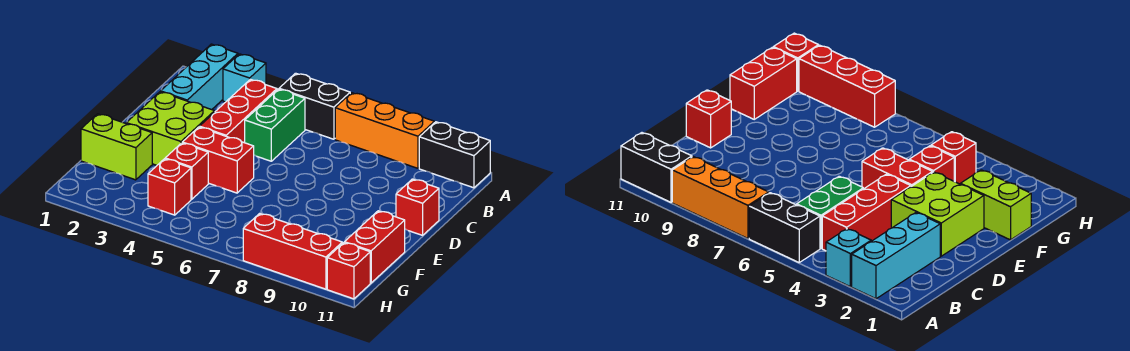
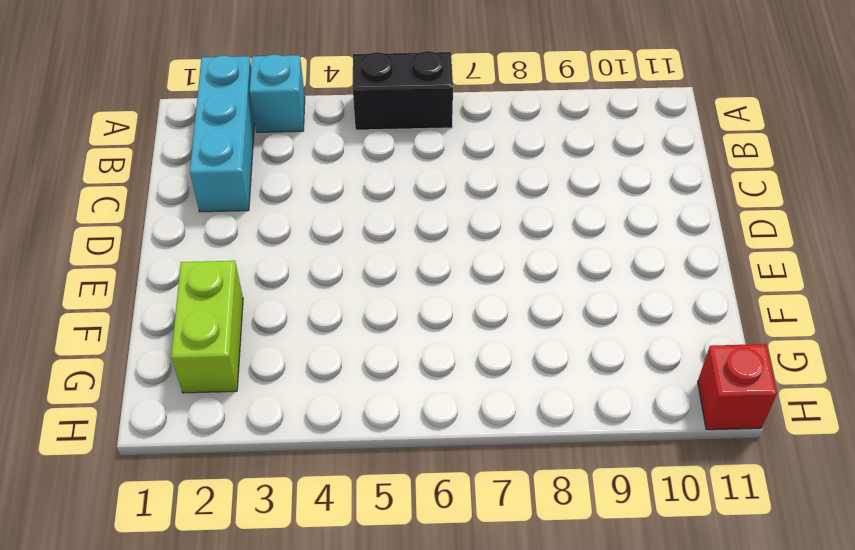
lime 1x2 brick [171,261,243,393] -> lime 1x2 brick turned to [81,114,152,180]
none -> orange 1x3 brick [335,93,434,168]
none -> black 1x2 brick [419,122,490,188]
none -> red 1x3 brick [200,79,277,143]

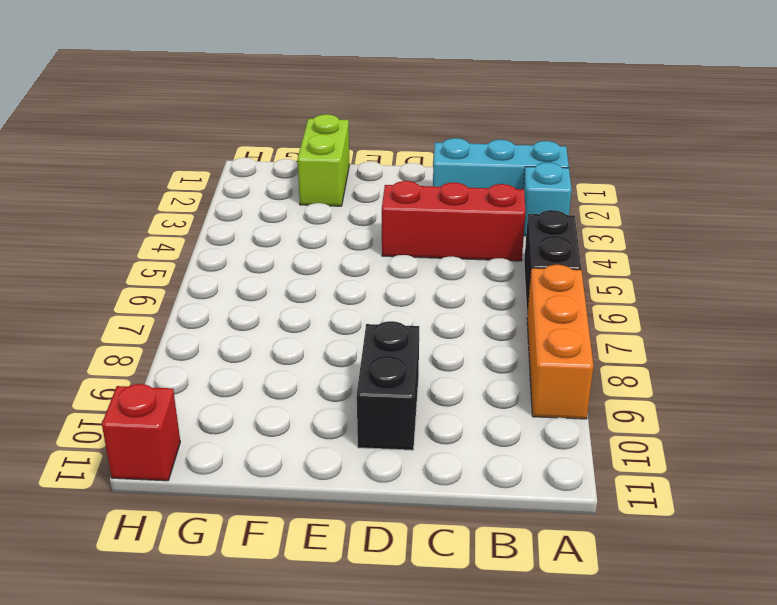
black 1x2 brick [357,321,419,450] -> black 1x2 brick moved to [419,122,490,188]
none -> green 1x2 brick [245,89,305,161]
none -> lime 2x2 brick [126,92,215,165]
none -> red 1x1 brick [396,179,439,235]

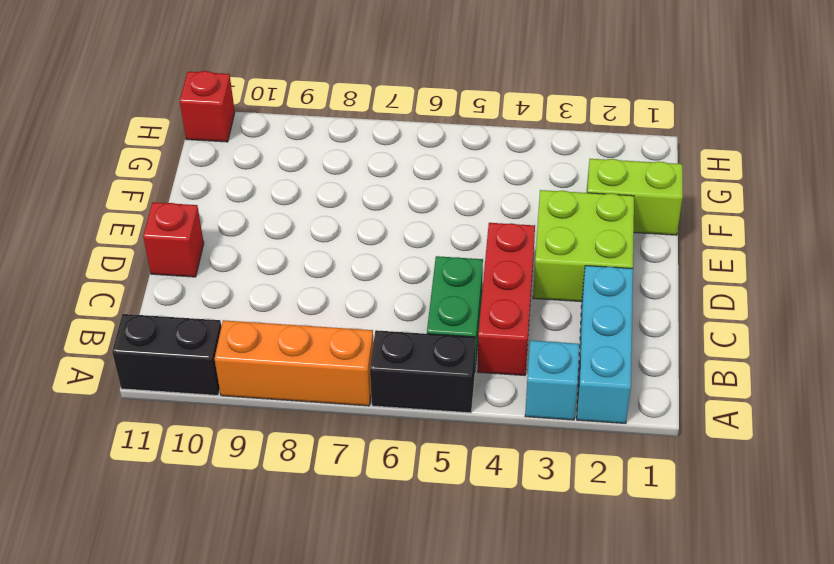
none -> red 1x2 brick [182,127,254,193]
none -> red 1x1 brick [165,143,208,199]
none -> red 1x2 brick [344,211,405,283]

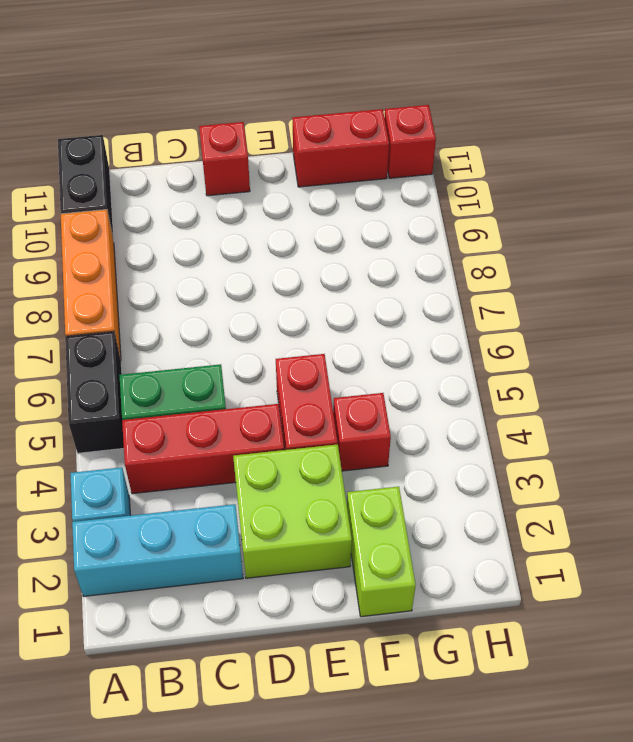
none -> red 1x1 brick [148,159,191,215]
none -> red 1x3 brick [243,214,342,289]

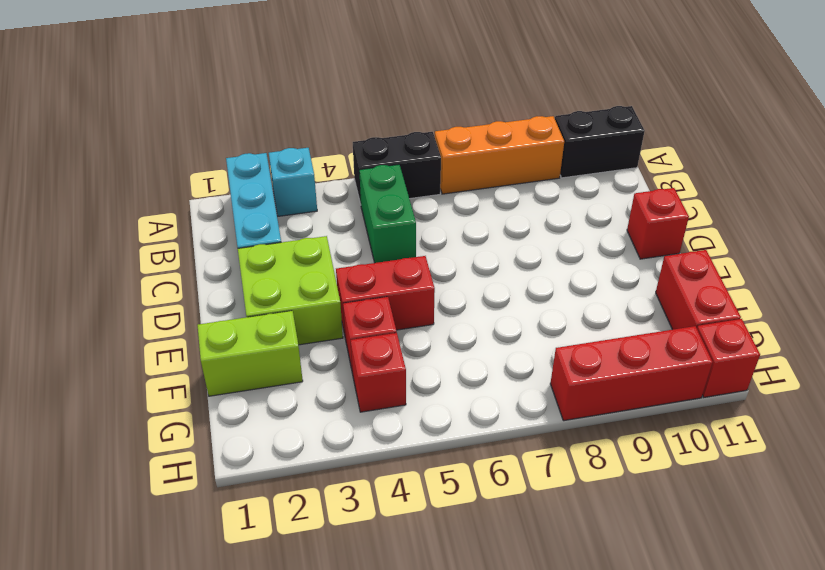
none -> red 1x3 brick [200,79,277,143]

